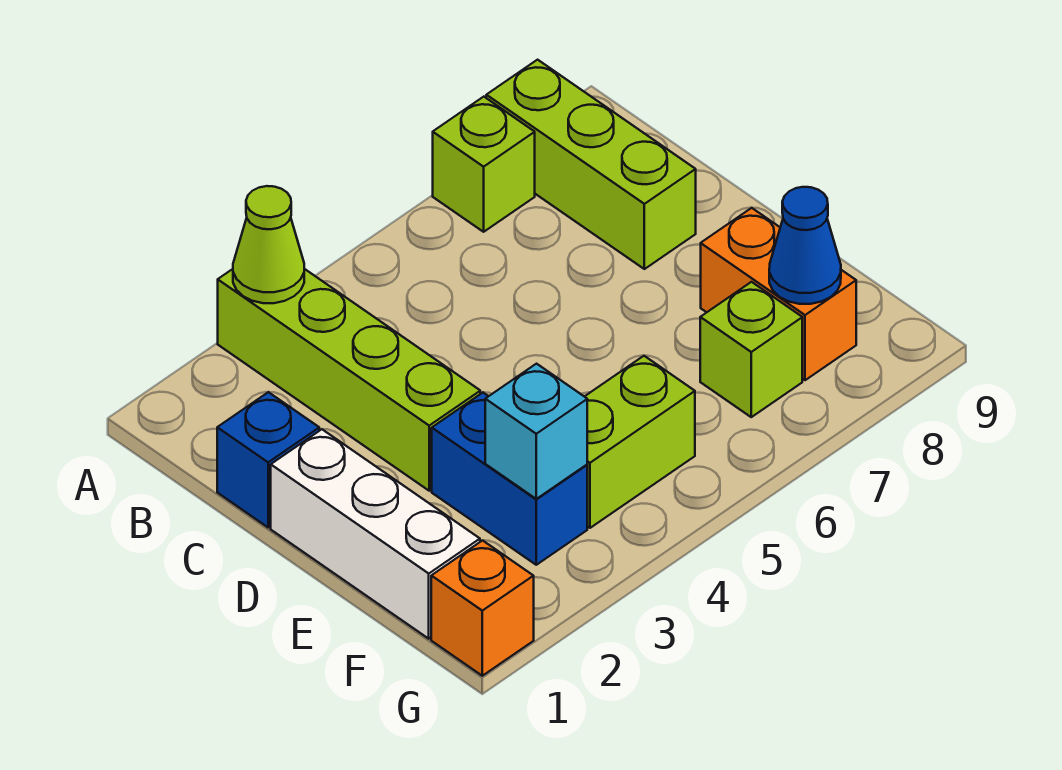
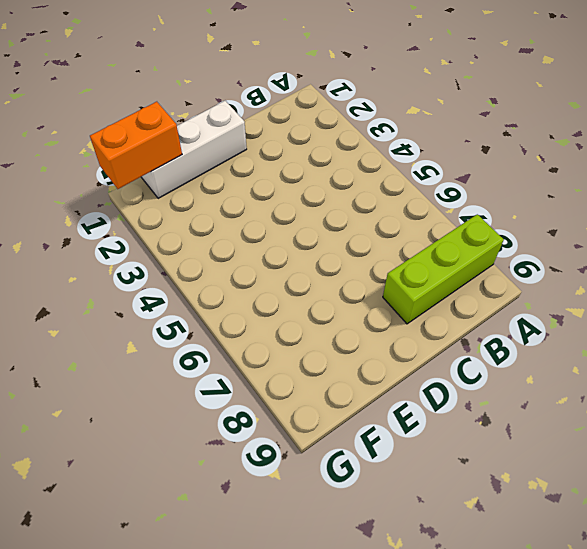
orange 1x2 brick [90,102,182,189] -> orange 1x2 brick moved to [701,208,856,380]
none -> lime 1x4 brick [218,269,480,491]
none -> lime 1x1 brick [433,97,535,232]
none -> blue 1x1 brick [217,392,319,527]

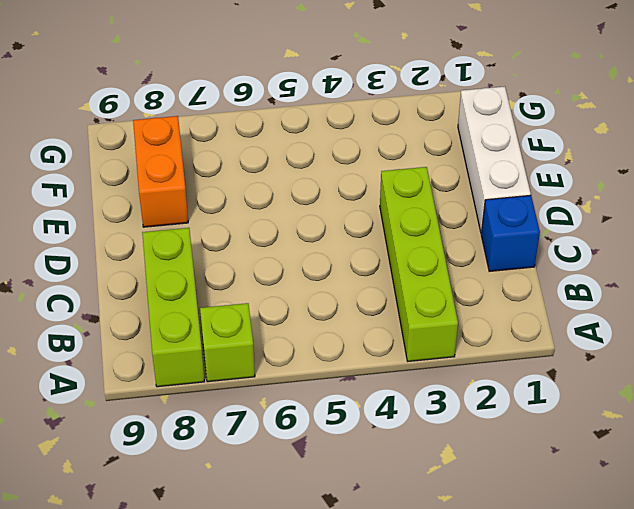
none -> blue 1x2 brick [432,393,587,565]
none -> lime 1x2 brick [584,356,695,528]
none -> lime 1x1 brick [700,282,802,417]

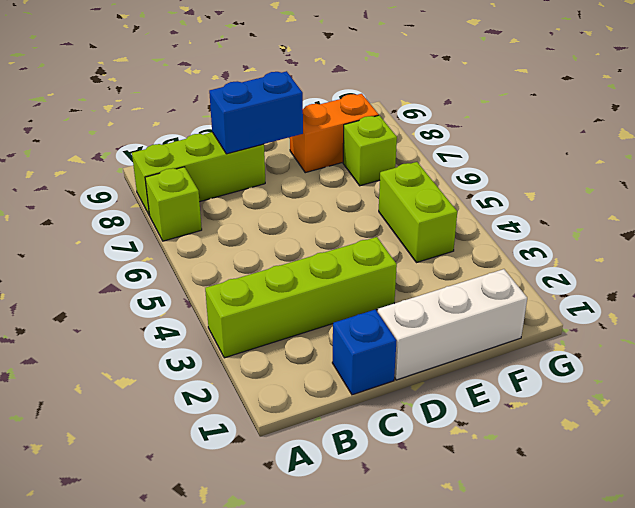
blue 1x2 brick [209,71,303,154] -> blue 1x2 brick moved to [432,393,587,565]
none -> orange 1x1 brick [431,540,534,676]
none -> lime 1x1 cone [233,186,304,303]
none -> cyan 1x1 brick [485,364,587,499]

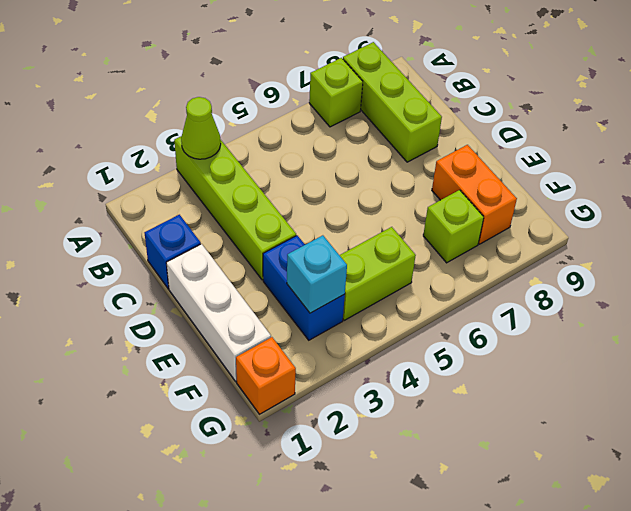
none -> blue 1x1 cone [769,187,841,304]

